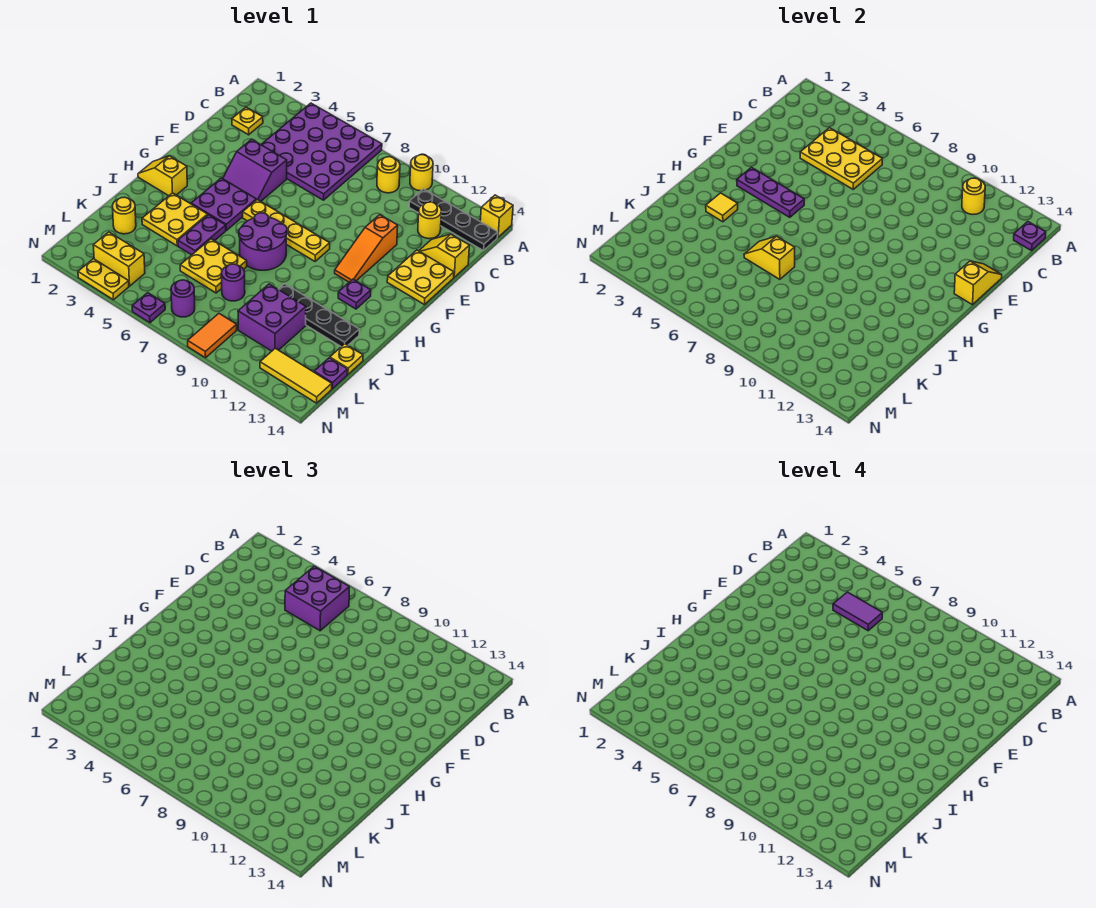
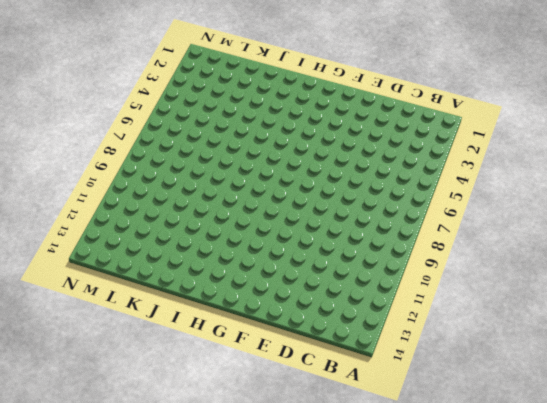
none -> purple 4x4 plate [261,103,382,200]
none -> yellow 1x1 round brick [410,155,433,191]
none -> yellow 1x1 brick [480,195,513,237]
none -> yellow 1x1 round brick [377,157,400,193]

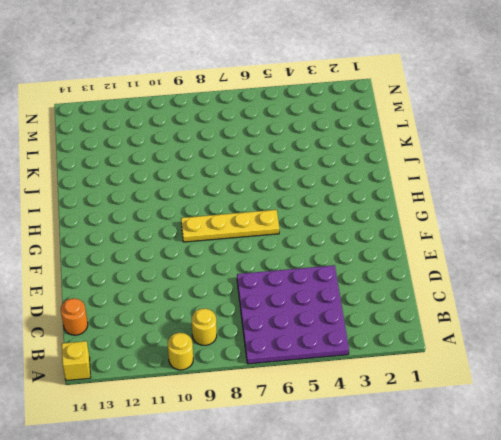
orange 1x1 round brick [61,298,88,335] -> none
none -> black 1x4 plate [409,189,498,251]
none -> yellow 1x1 plate [232,107,263,135]
none -> yellow 1x1 round brick [418,202,441,239]
none -> yellow 1x2 slope [419,234,469,277]

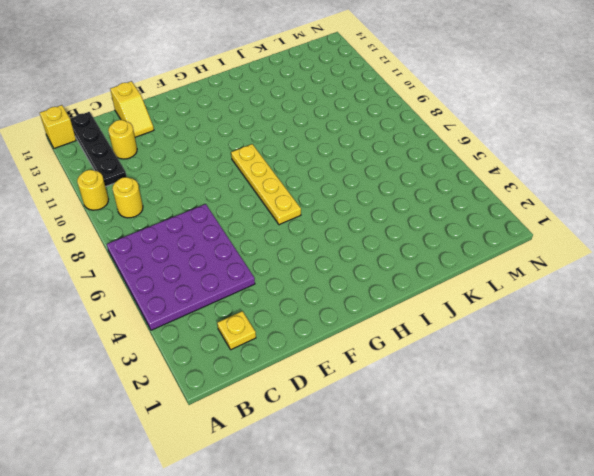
none -> purple 2x2 slope [223,139,287,201]
none -> orange 1x3 slope [335,215,398,282]
none -> yellow 2x2 plate [387,250,454,305]
none -> purple 2x2 plate [191,178,256,230]

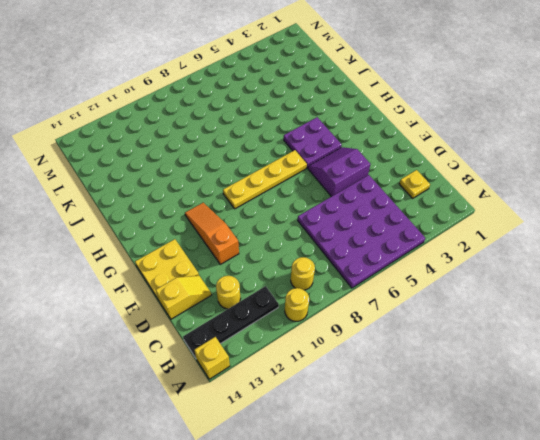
none -> yellow 1x2 slope [138,156,187,196]
none -> purple 2x2 round brick [239,213,287,270]
none -> purple 1x1 plate [338,279,371,309]
none -> yellow 2x2 plate [142,193,208,246]

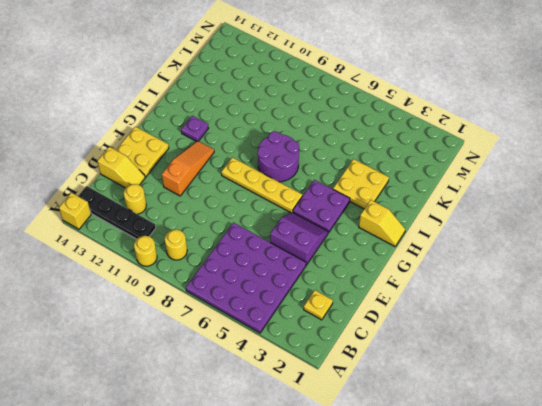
none -> purple 1x2 plate [178,215,226,255]
none -> yellow 2x2 plate [180,239,247,293]
none -> black 1x4 plate [278,284,359,346]
none -> yellow 1x1 round brick [112,197,136,234]

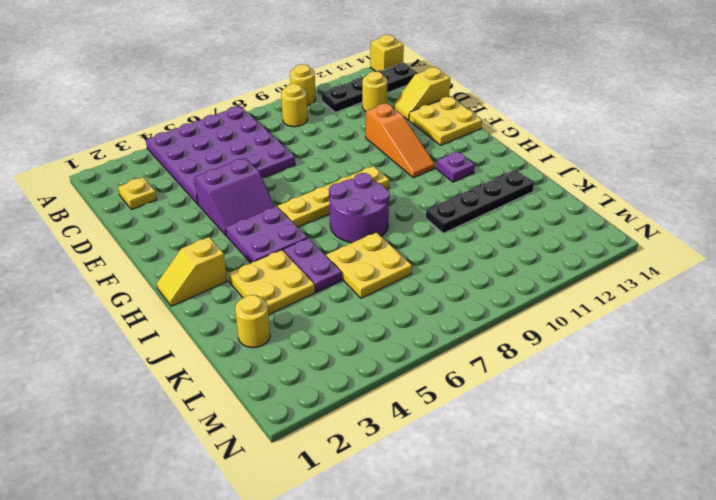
none -> purple 1x1 round brick [222,264,245,301]
none -> purple 2x2 brick [238,284,306,351]
none -> yellow 1x1 plate [330,344,363,374]
none -> purple 1x1 plate [314,358,347,389]

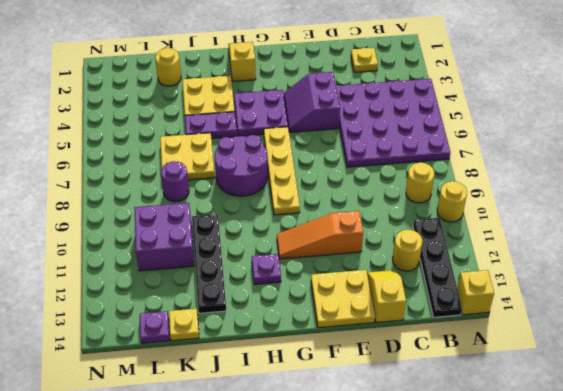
none -> yellow 1x2 brick [93,232,145,286]
none -> purple 1x1 round brick [171,280,195,317]
none -> orange 1x2 tile [188,314,237,358]
none -> yellow 1x3 tile [260,348,332,403]

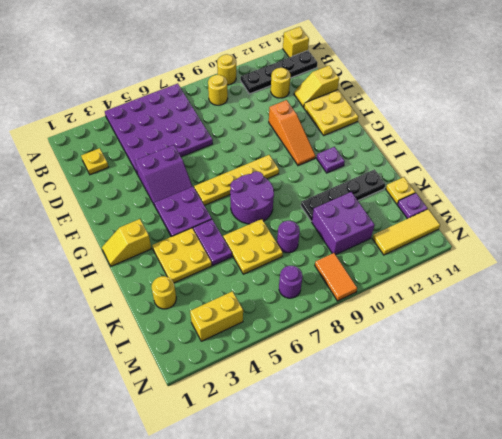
none -> yellow 1x2 plate [78,259,129,300]
none -> purple 1x1 plate [132,293,165,323]
none -> yellow 1x1 round brick [962,178,985,215]
none -> purple 1x1 plate [1014,222,1046,251]

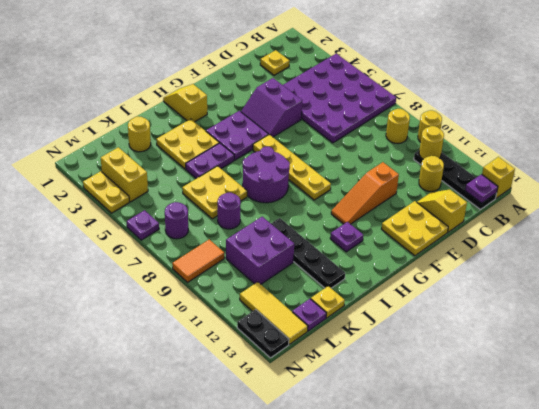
black 1x2 plate [237,310,289,358] -> none
none -> yellow 2x3 plate [800,128,882,189]
none -> yellow 1x2 slope [954,261,1002,305]
none -> purple 1x3 plate [737,167,804,217]
none -> yellow 1x1 tile [706,193,738,222]

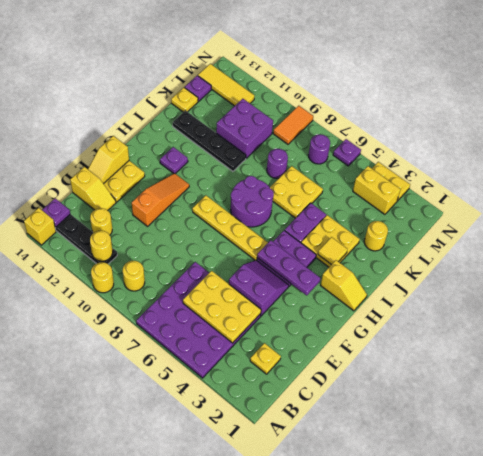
none -> yellow 1x2 slope [744,236,795,279]
none -> purple 2x2 brick [285,566,349,631]
none -> purple 1x2 tile [833,592,882,631]

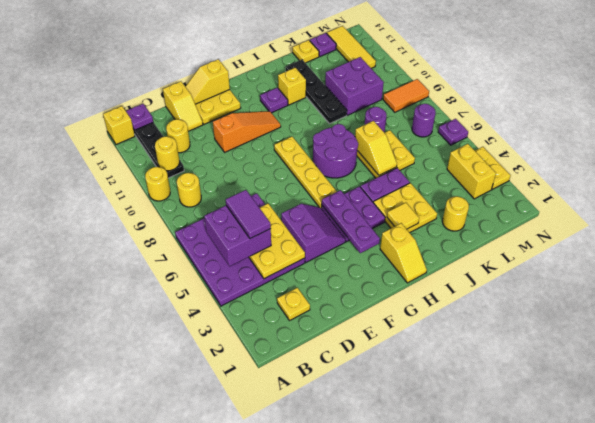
yellow 1x1 brick [278,68,306,105] -> none

